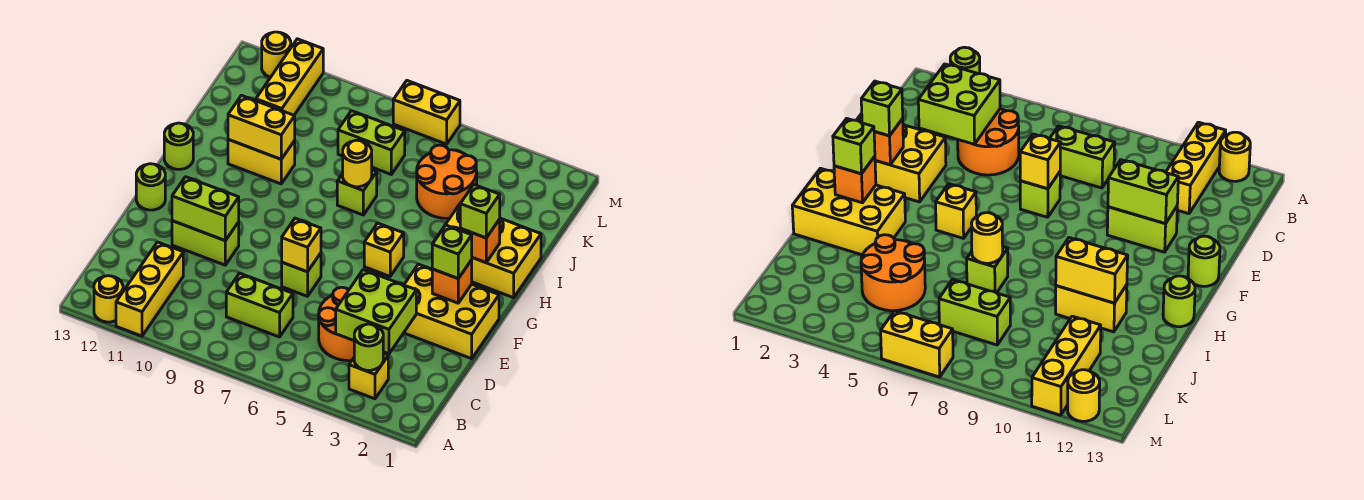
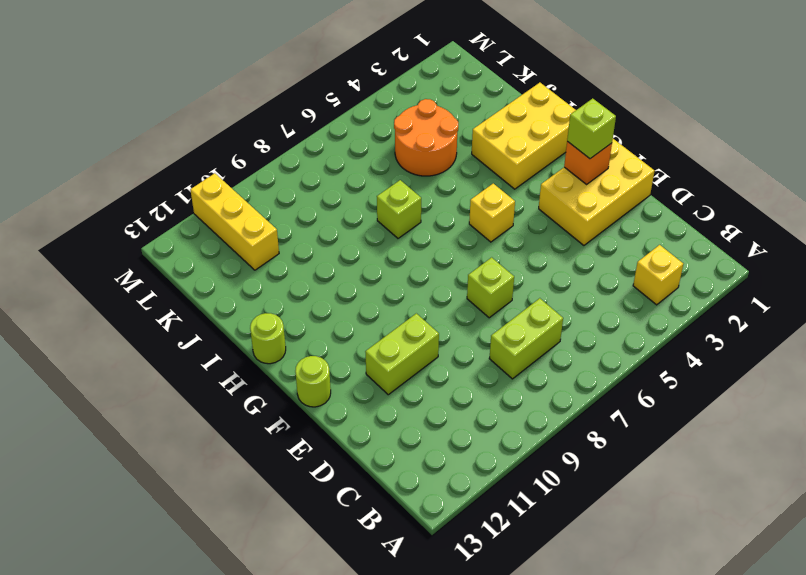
none -> yellow 1x3 brick [116,242,183,336]
none -> yellow 1x1 round brick [94,276,123,322]
none -> orange 2x2 round brick [319,287,354,361]

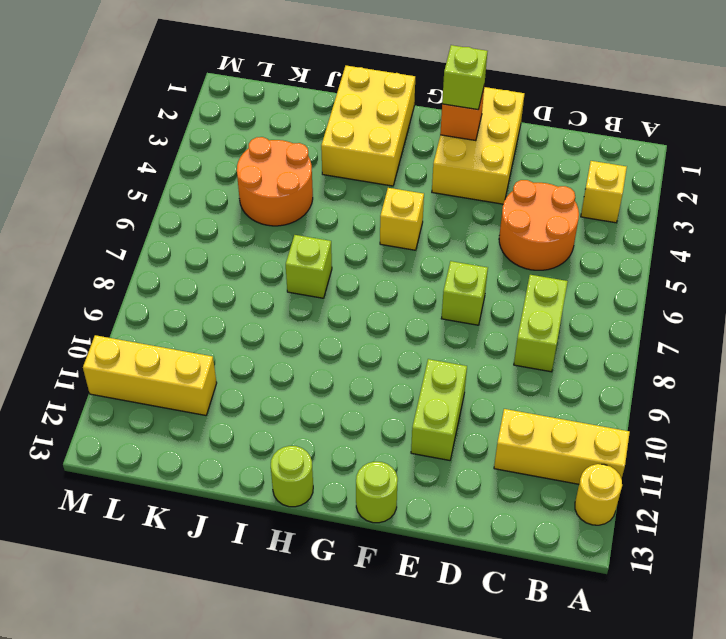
none -> yellow 1x2 brick [228,140,295,184]
none -> lime 1x2 brick [338,111,405,174]
none -> yellow 1x2 brick [393,81,460,144]

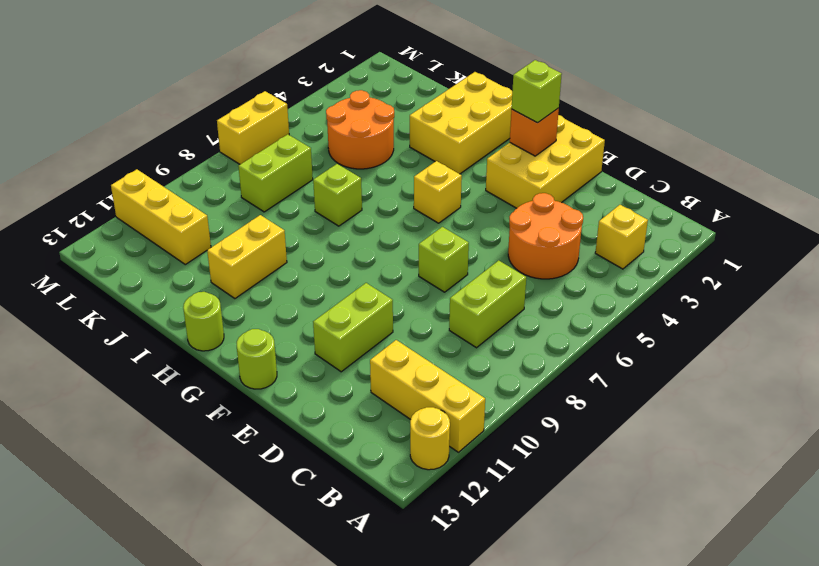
none -> yellow 1x1 round brick [262,32,291,77]
none -> lime 1x1 round brick [354,324,383,370]
none -> lime 2x2 brick [336,270,416,354]

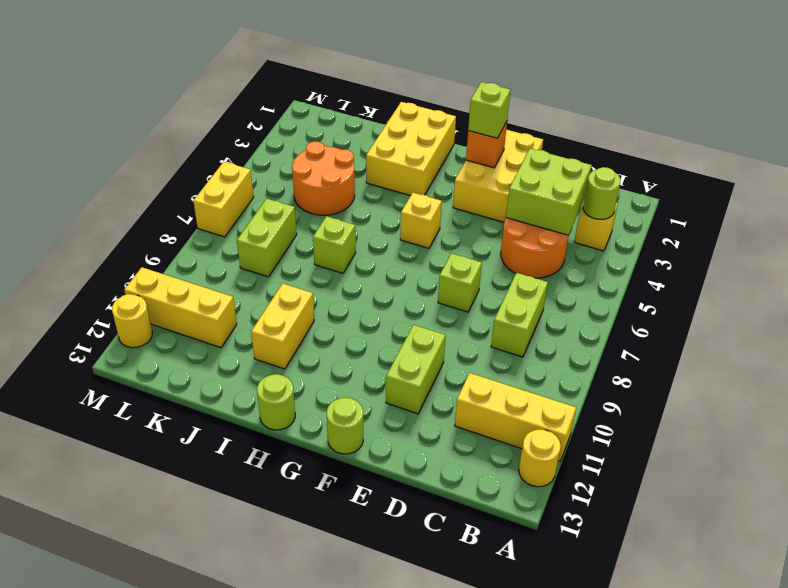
none -> yellow 1x1 brick [282,218,321,272]
none -> lime 1x2 brick [172,177,239,240]
none -> orange 1x1 brick [460,219,500,263]

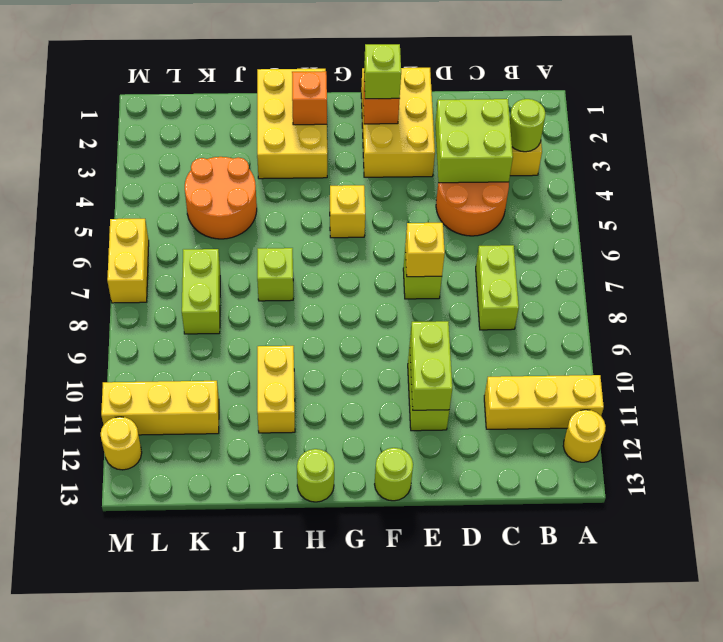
none -> yellow 1x1 round brick [343,140,372,187]
none -> yellow 1x2 brick [228,95,295,159]
none -> lime 1x1 brick [460,185,500,238]

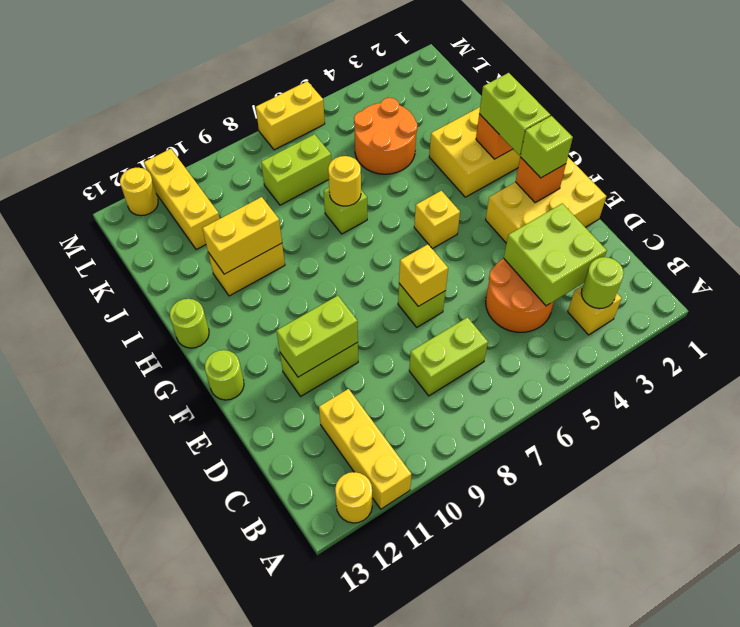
lime 1x2 brick [479,73,550,155] -> lime 1x1 brick [460,185,500,238]

